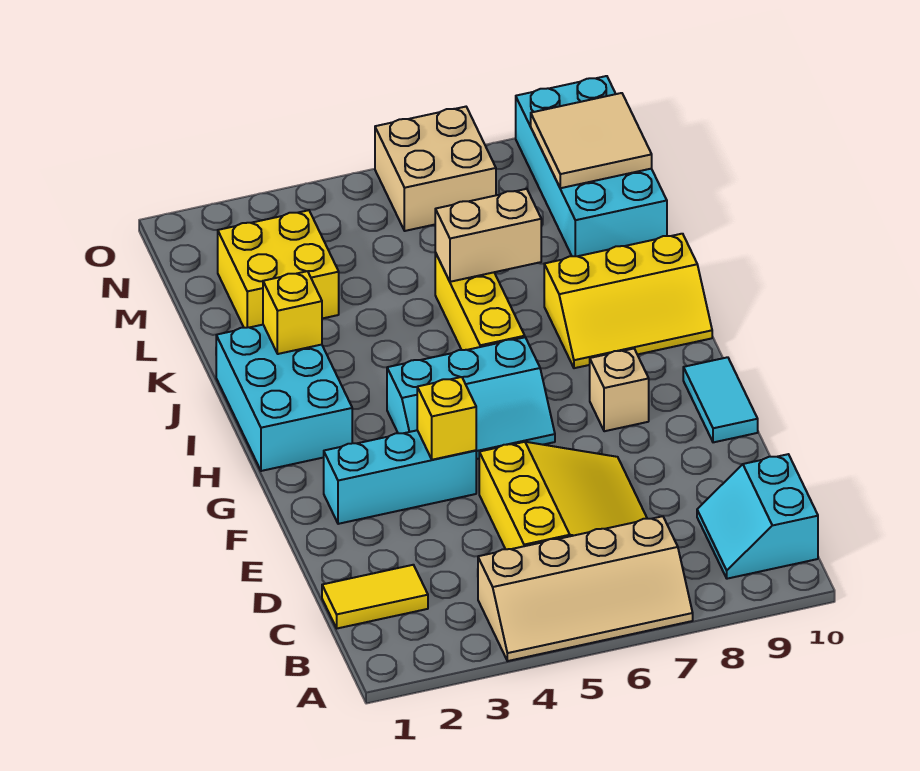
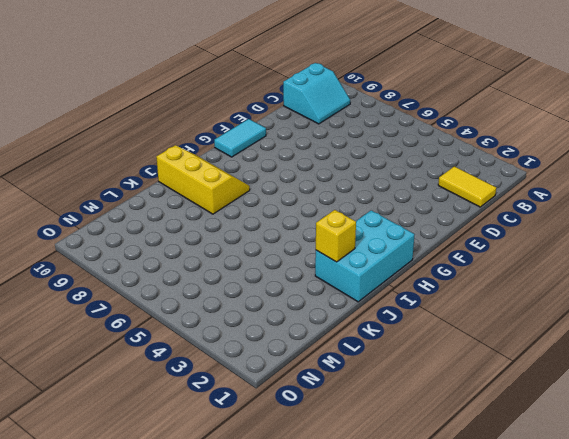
none -> tan 2x4 slope [478,516,693,661]
none -> yellow 3x3 slope [479,442,647,549]
none -> cyan 1x3 brick [324,430,476,524]

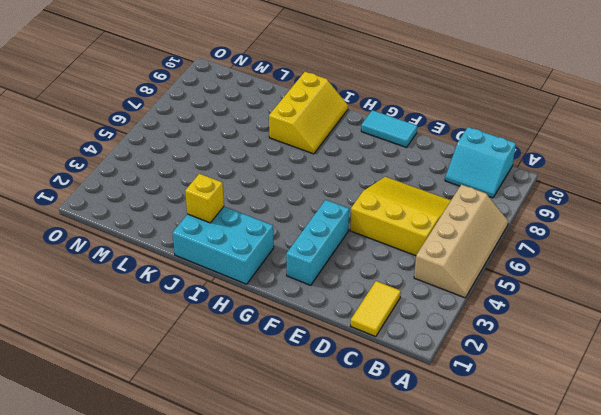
none -> cyan 2x3 slope [387,337,555,459]
none -> tan 1x1 brick [590,349,649,431]
none -> yellow 1x3 brick [435,252,525,350]

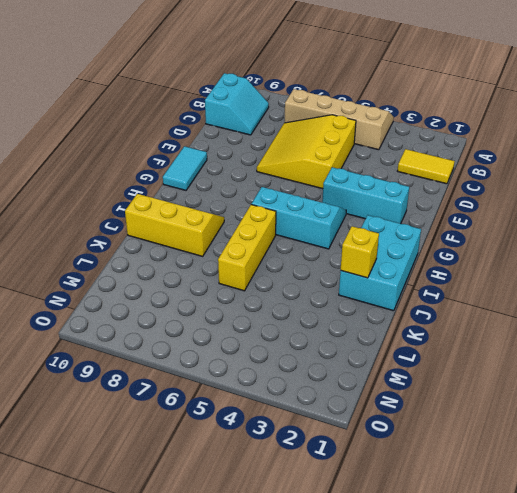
none -> tan 1x1 brick [590,349,649,431]
none -> yellow 2x2 brick [218,210,339,328]
none -> cyan 2x4 brick [516,76,667,256]

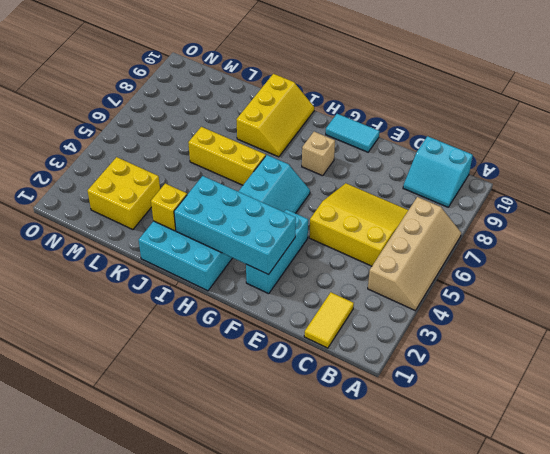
cyan 2x4 brick [174,176,296,275] -> cyan 2x4 brick moved to [516,76,667,256]
none -> tan 2x2 brick [375,107,496,231]
none -> yellow 1x1 brick [417,377,476,460]
none -> tan 1x2 brick [435,189,541,282]

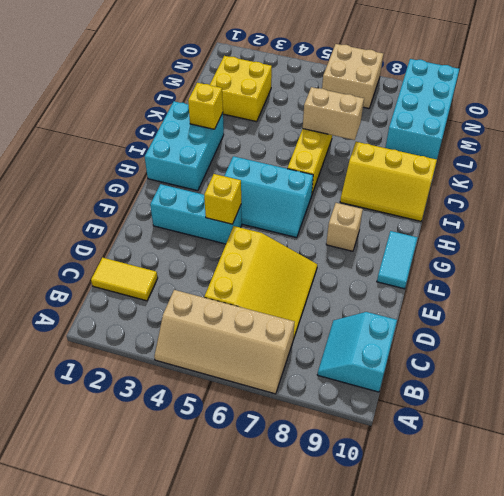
none -> tan 2x2 tile [531,93,652,188]

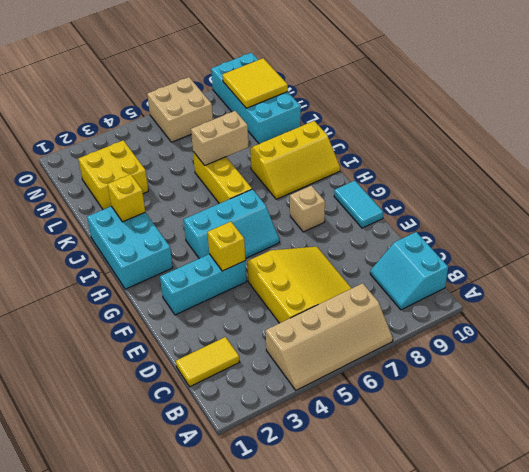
yellow 2x2 tile [222,58,288,108] -> tan 2x2 tile [531,93,652,188]

